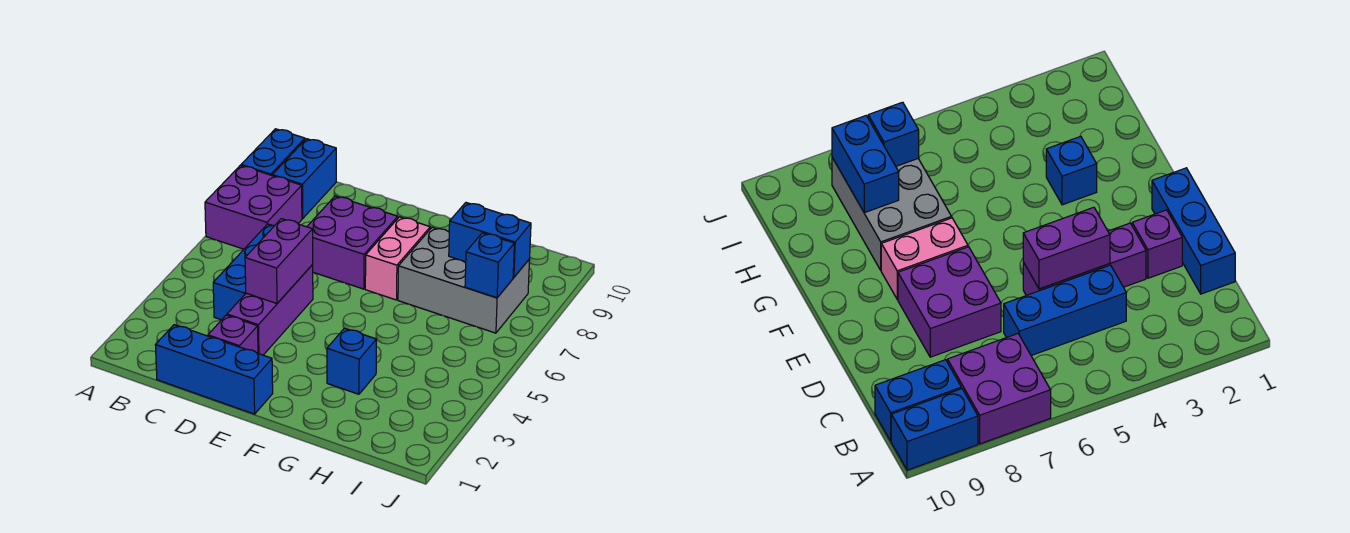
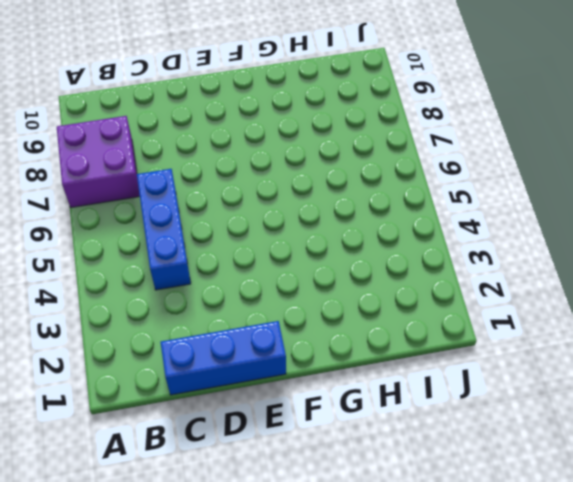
none -> blue 1x2 brick [241,129,305,175]
none -> blue 1x2 brick [272,139,336,219]
none -> purple 1x1 brick [208,315,258,353]

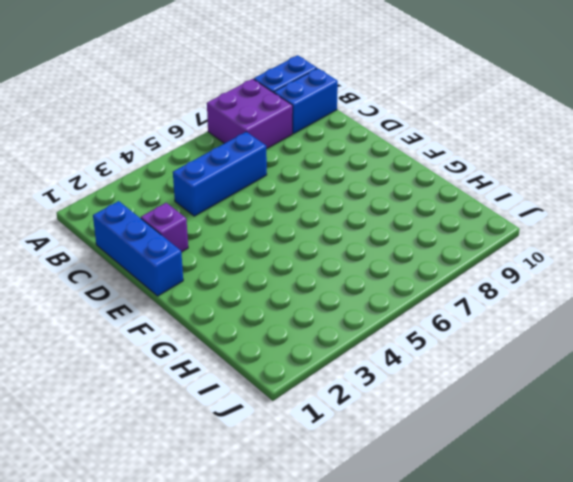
none -> purple 1x3 brick [227,265,313,355]
none -> purple 2x2 brick [307,196,398,289]
none -> pink 1x2 brick [365,217,430,300]

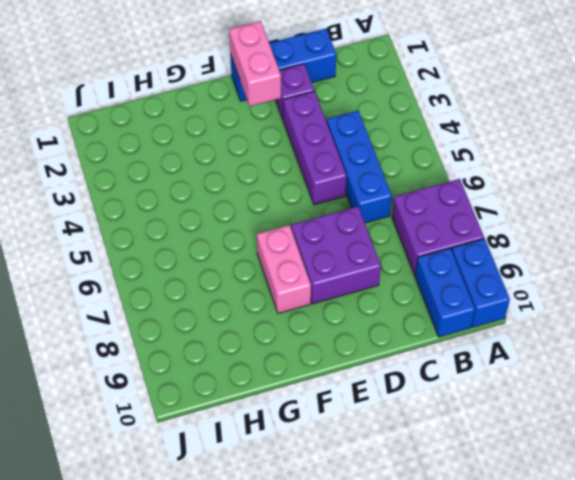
pink 1x2 brick [229,21,281,106] -> none
none -> blue 1x1 brick [327,328,376,394]
none -> grey 2x3 brick [398,227,530,333]
none -> purple 1x2 brick [245,219,313,303]

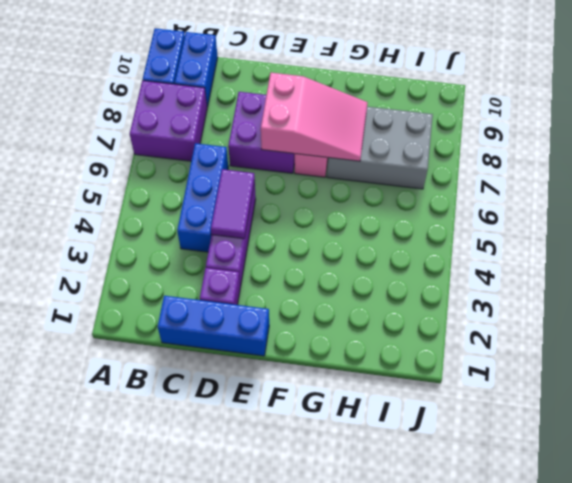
purple 1x2 tile [211,169,255,239] -> purple 1x2 brick [245,219,313,303]
pink 2x3 slope [261,73,368,161] -> none
none -> blue 1x1 brick [327,328,376,394]
none -> blue 1x2 brick [449,203,531,277]
none -> blue 1x1 brick [465,233,514,298]

